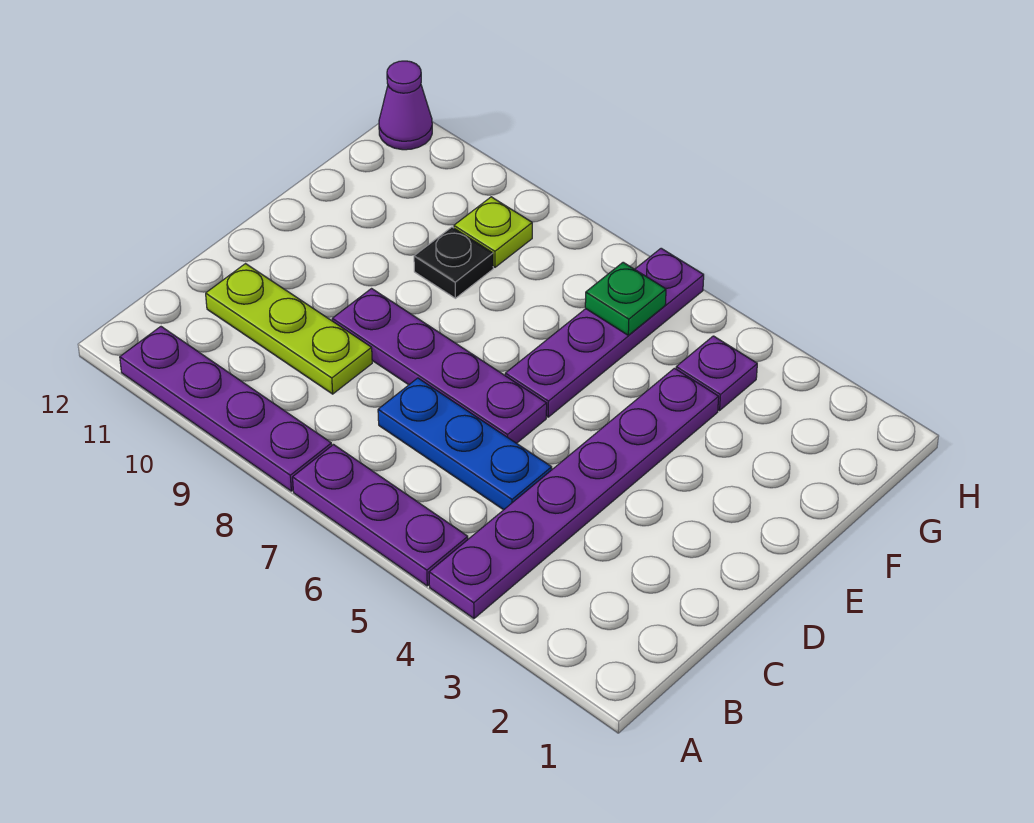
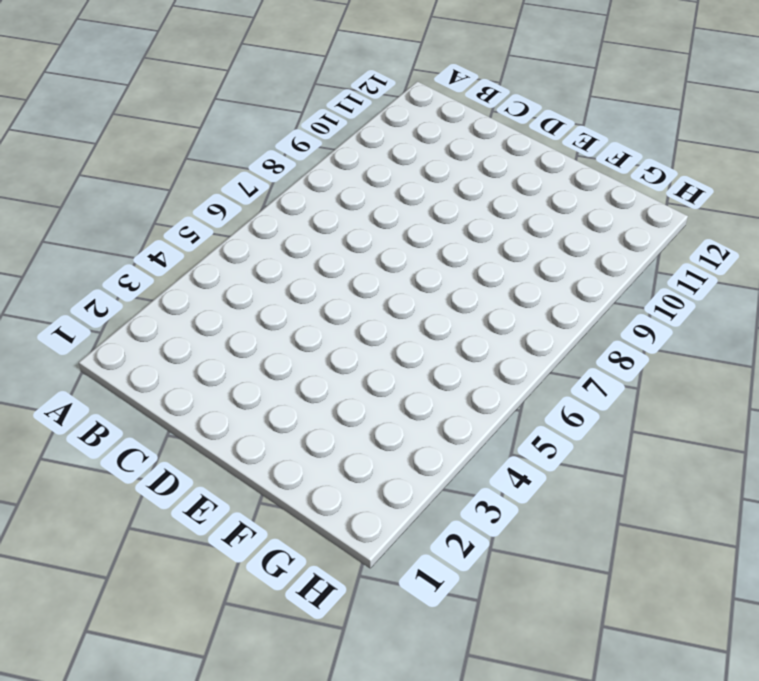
none -> purple 1x6 plate [429,368,719,618]
none -> purple 1x3 plate [293,445,468,586]
none -> purple 1x4 plate [120,327,332,491]

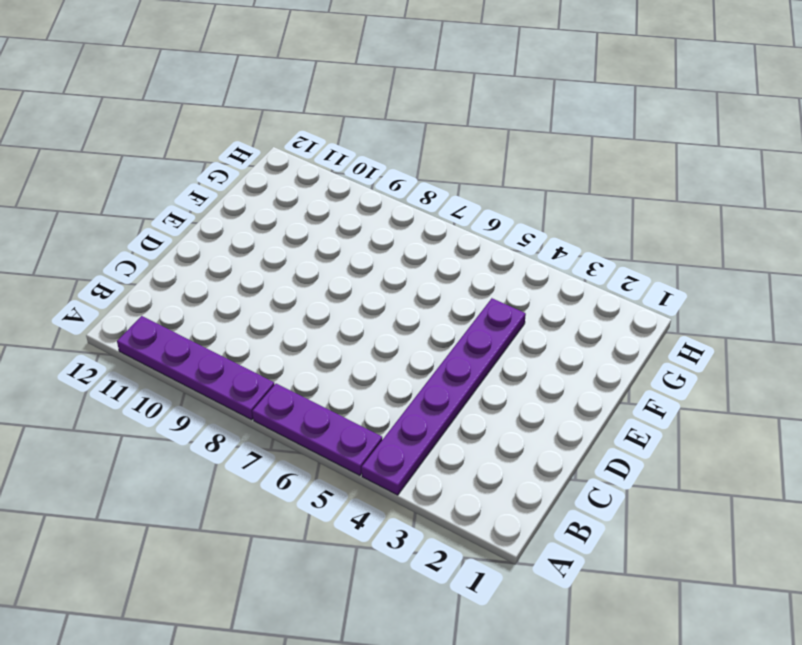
none -> blue 1x3 plate [378,378,552,510]
none -> lime 1x3 plate [206,264,372,394]
none -> purple 1x4 plate [332,289,547,443]

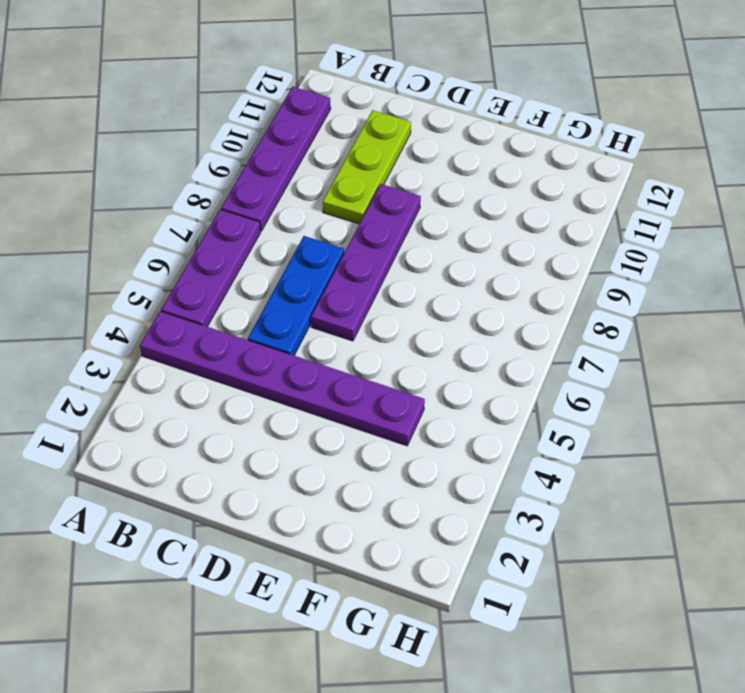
none -> purple 1x4 plate [505,248,704,417]
none -> black 1x1 plate [414,227,493,298]
none -> purple 1x1 plate [676,336,757,410]

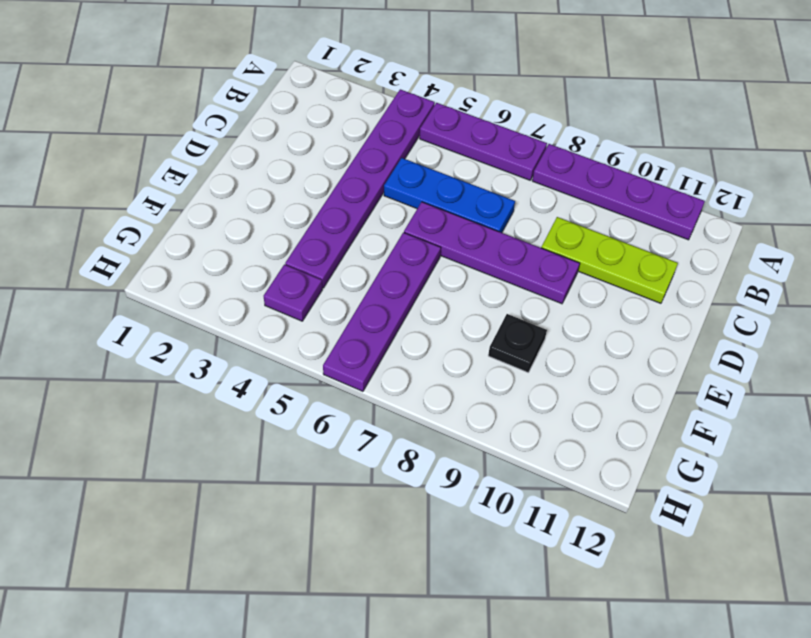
none -> lime 1x1 plate [454,197,532,267]
none -> purple 1x1 cone [379,61,432,150]
none -> green 1x1 plate [585,262,666,335]

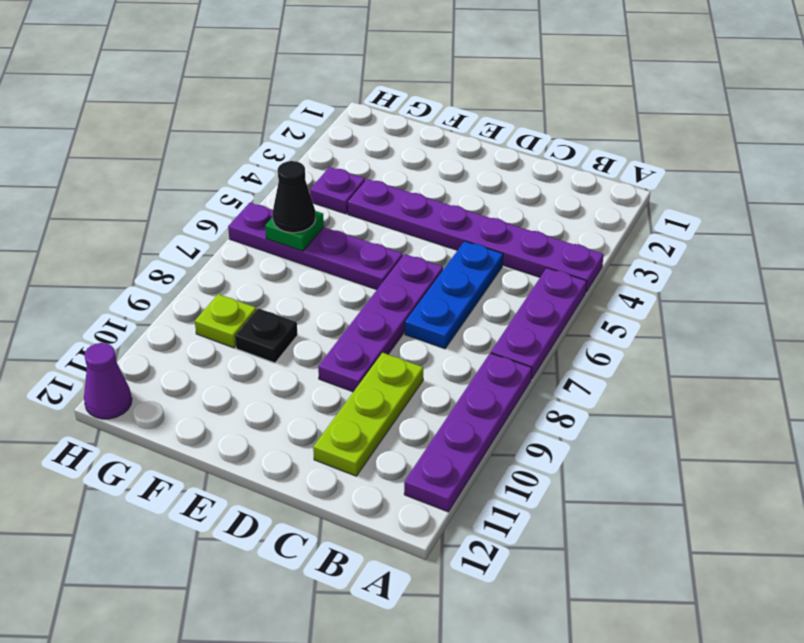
black 1x1 cone [273,161,315,233] -> none

